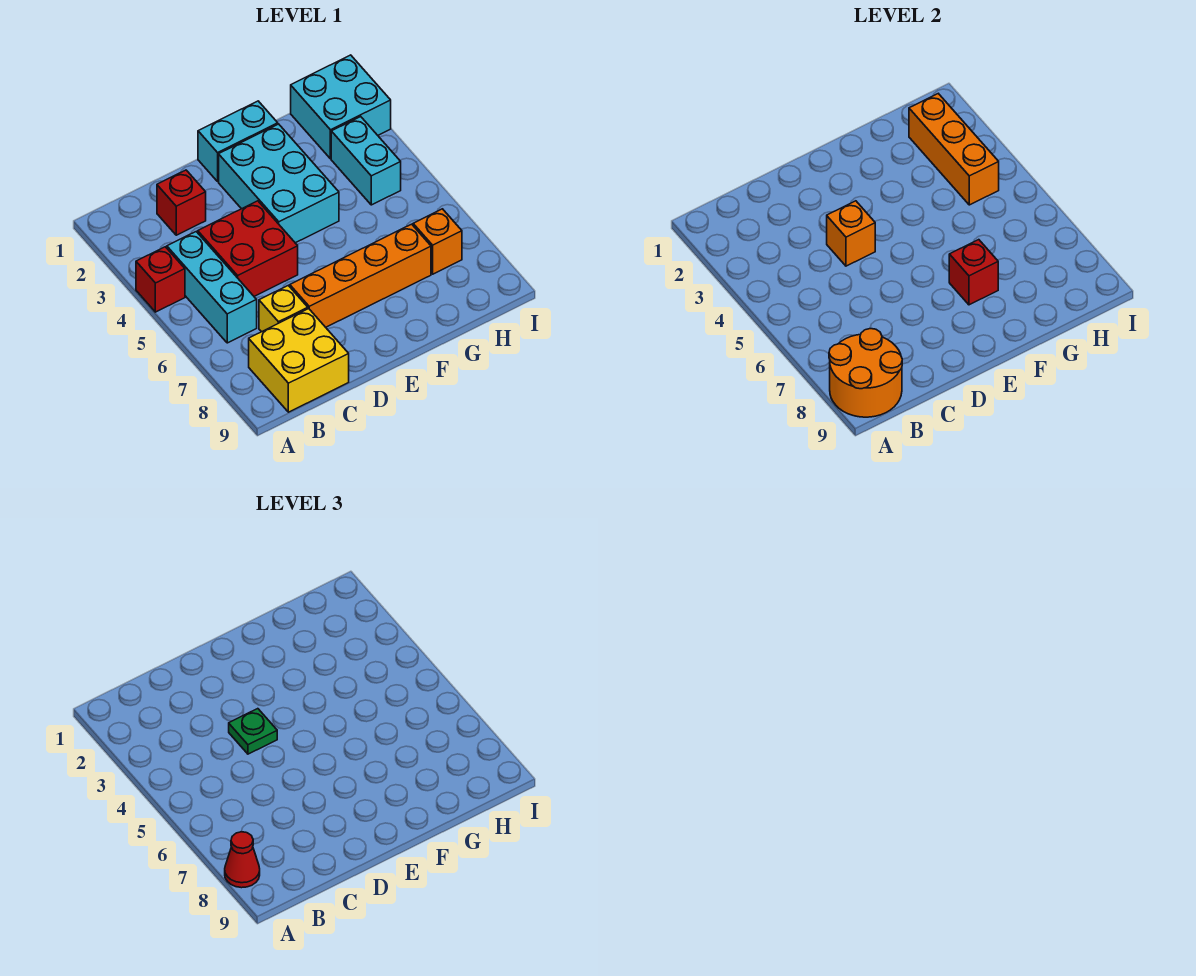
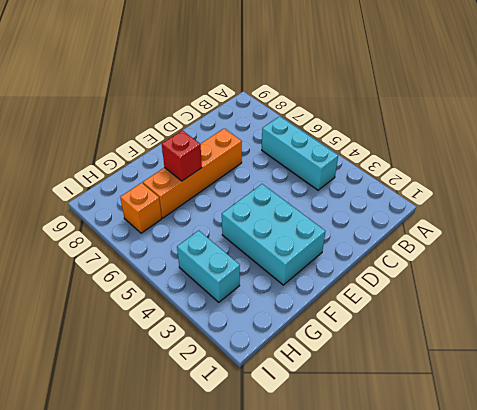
none -> red 1x1 brick [136,247,185,312]
none -> yellow 2x2 brick [249,309,349,412]
none -> red 1x1 brick [157,170,206,235]

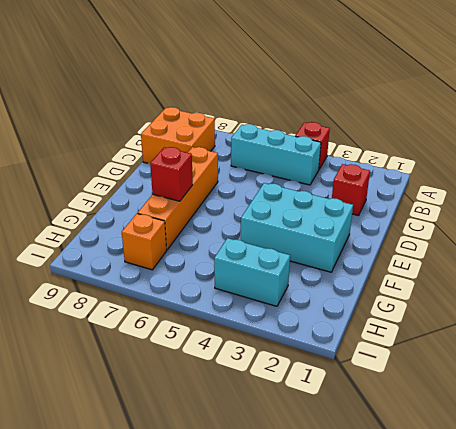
orange 2x2 brick [141,107,215,164] -> yellow 2x2 brick [249,309,349,412]
none -> red 2x2 brick [198,201,298,296]
none -> yellow 1x1 brick [259,286,308,332]
none -> cyan 1x2 brick [198,101,278,181]

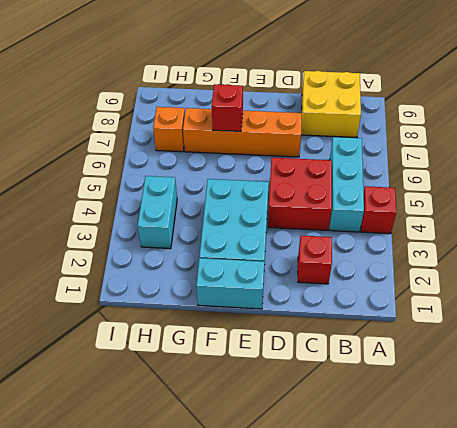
none -> yellow 1x1 brick [259,286,308,332]
none -> cyan 2x2 brick [291,55,391,159]
none -> orange 2x2 round brick [829,329,902,417]

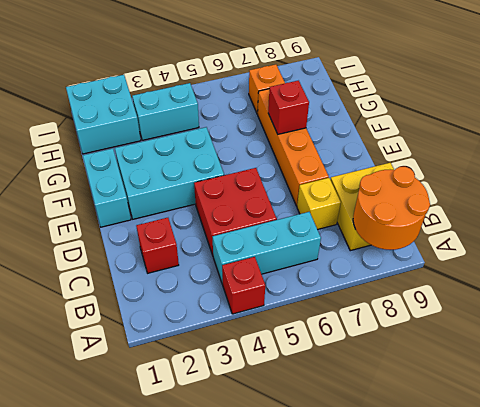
none -> orange 1x1 brick [827,201,875,266]
none -> orange 1x3 brick [909,94,999,205]
none -> red 1x1 cone [225,832,260,888]

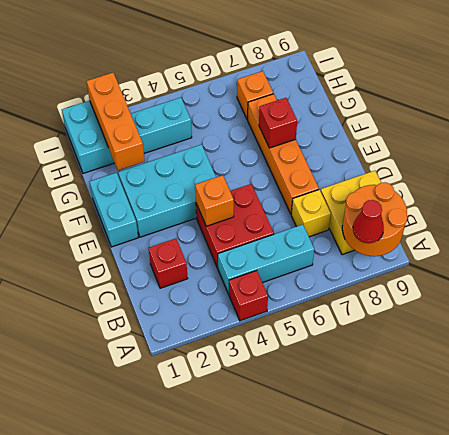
orange 1x3 brick [86,73,145,170] -> orange 1x3 brick turned to [909,94,999,205]
none -> green 1x1 plate [229,709,277,754]

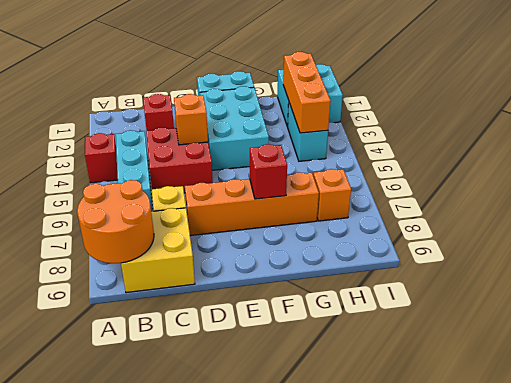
none -> red 1x1 cone [225,832,260,888]
none -> green 1x1 plate [229,709,277,754]

